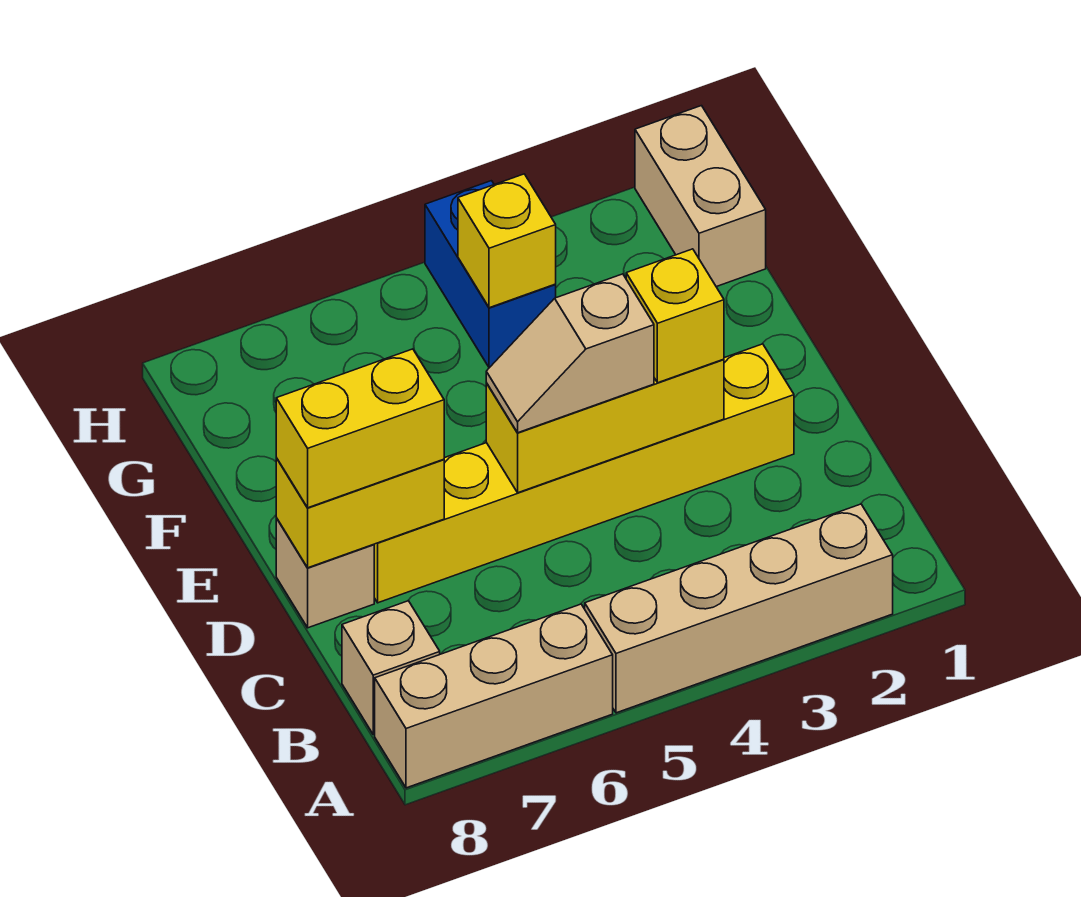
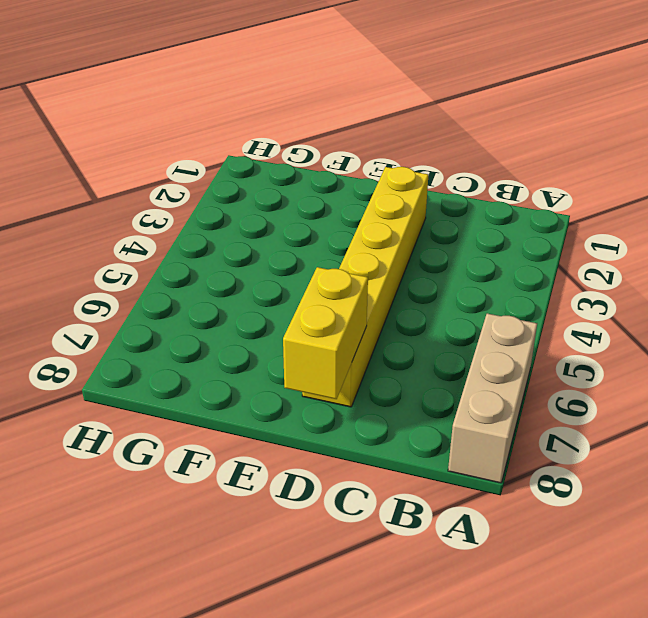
none -> tan 1x4 brick [585,504,893,713]
none -> tan 1x1 brick [342,601,440,734]
none -> tan 1x1 brick [276,518,374,628]

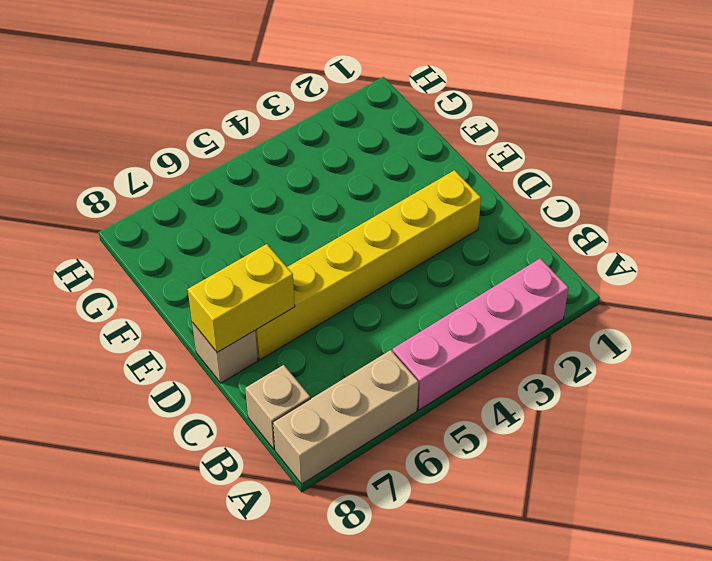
pink 1x4 brick [393,259,569,410] -> tan 1x4 brick [585,504,893,713]
none -> tan 1x2 brick [635,106,766,287]
none -> blue 1x2 brick [425,181,556,368]
none -> yellow 1x3 brick [486,359,724,493]

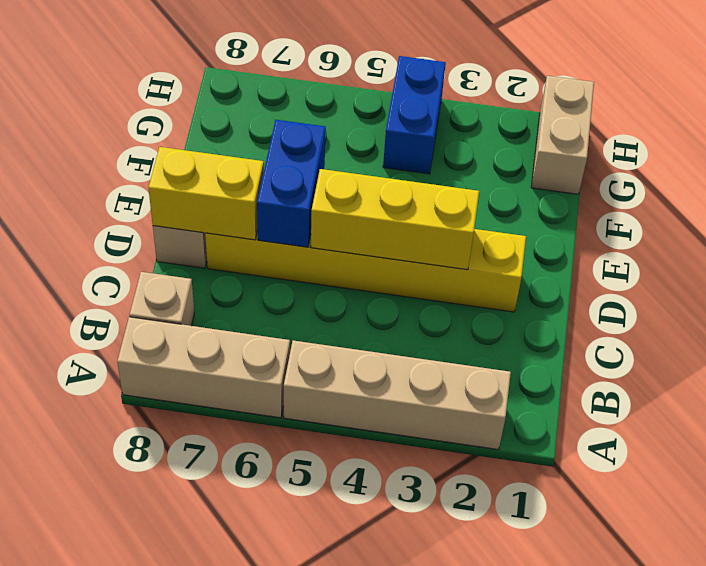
blue 1x2 brick [257,120,326,247] -> none
none -> yellow 1x1 brick [458,174,556,308]
none -> yellow 1x1 brick [626,249,724,383]
none -> tan 1x2 slope [486,274,654,433]

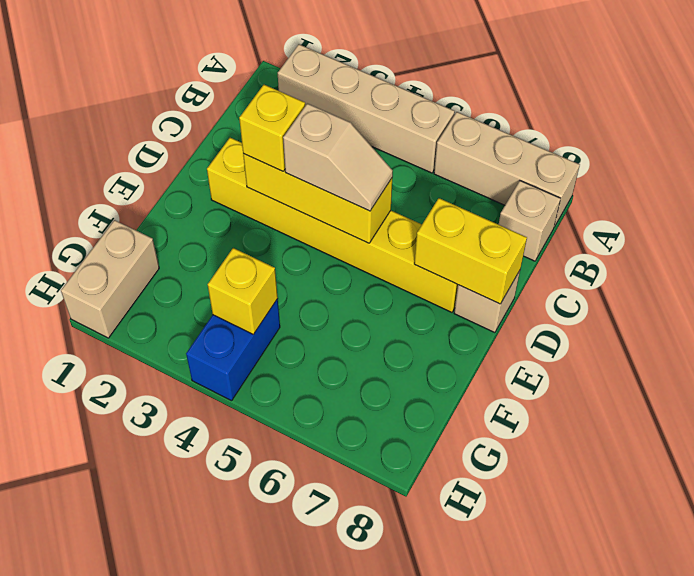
none -> yellow 1x2 brick [276,349,444,508]

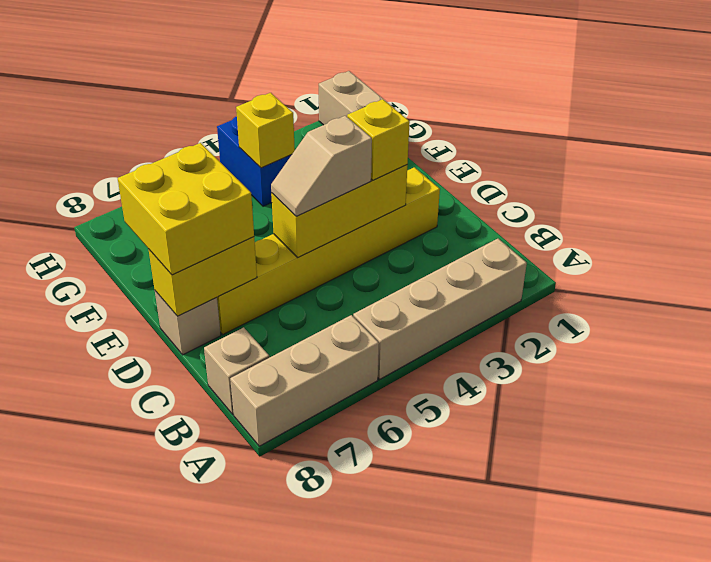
yellow 2x2 brick [118,143,254,275] -> yellow 1x2 brick [276,349,444,508]

